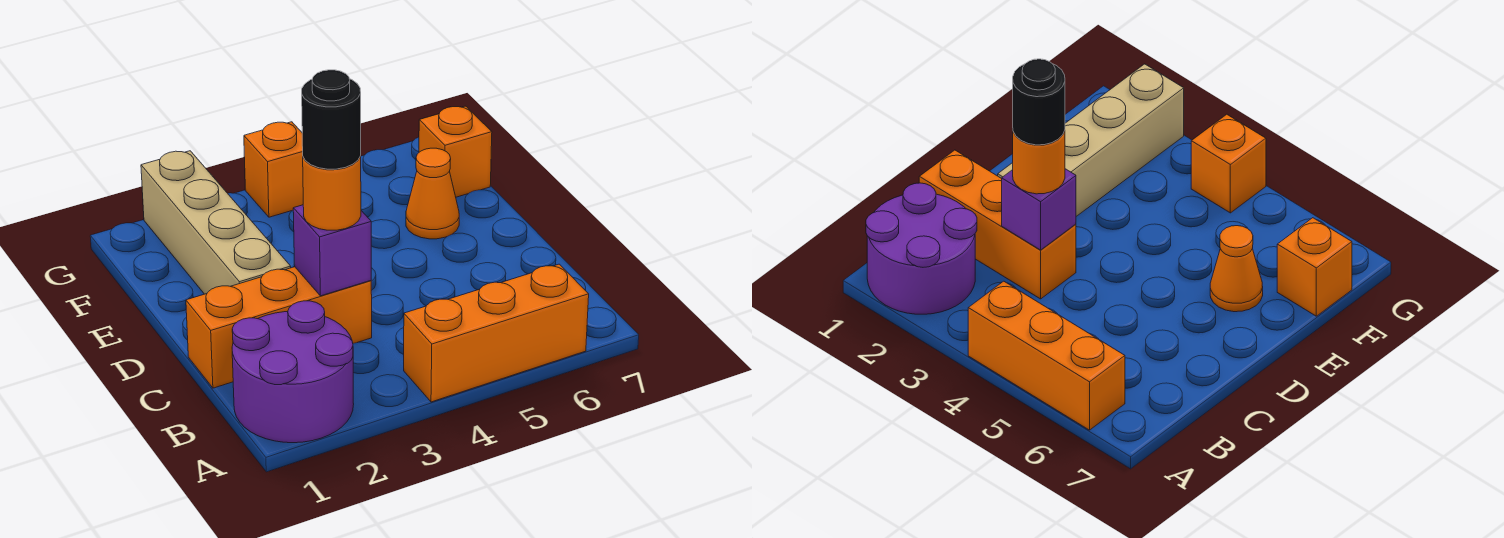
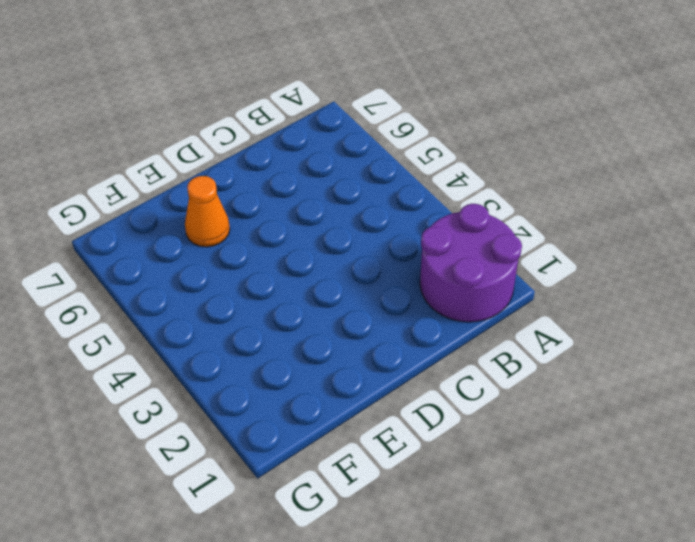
none -> orange 1x3 brick [404,264,589,402]
none -> orange 1x3 brick [186,267,372,388]

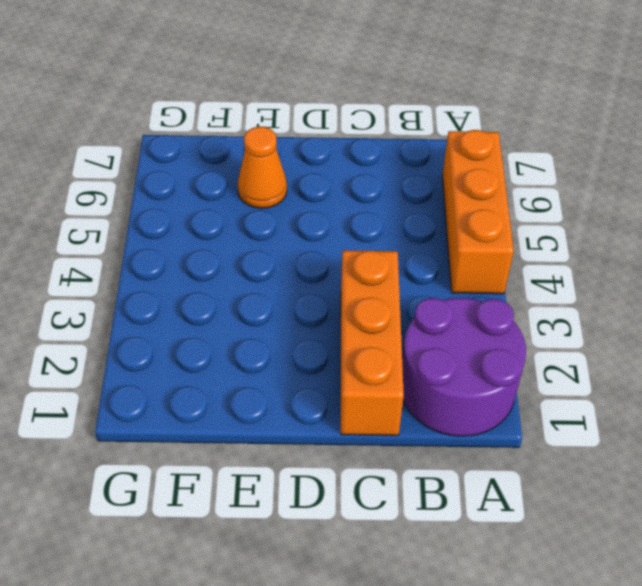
none -> tan 1x4 brick [141,151,291,294]
none -> orange 1x1 brick [419,106,492,197]

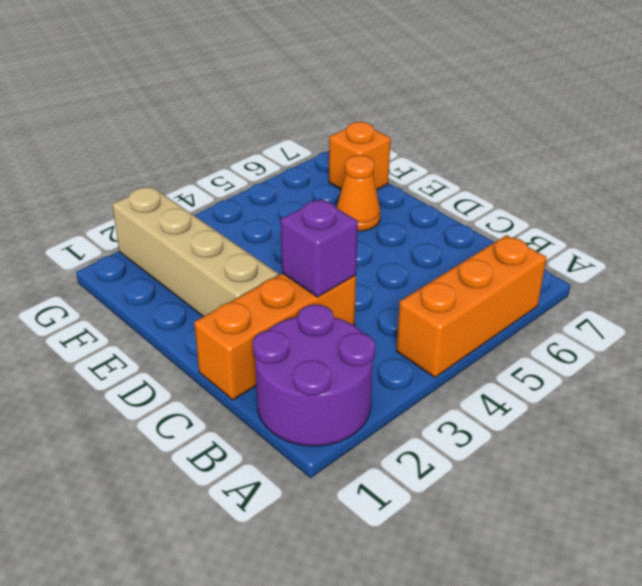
none -> orange 1x1 brick [244,122,303,217]
none -> orange 1x1 round brick [303,156,361,230]

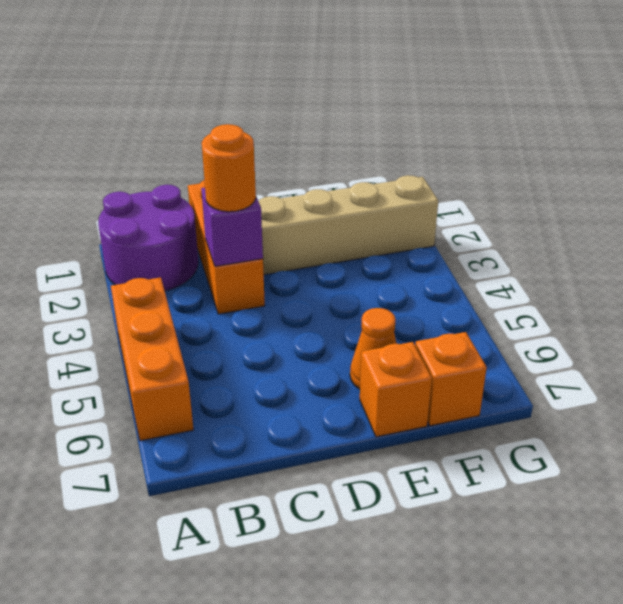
orange 1x1 brick [360,342,432,437] -> orange 1x1 brick moved to [244,122,303,217]
none -> black 1x1 round brick [302,70,361,169]

